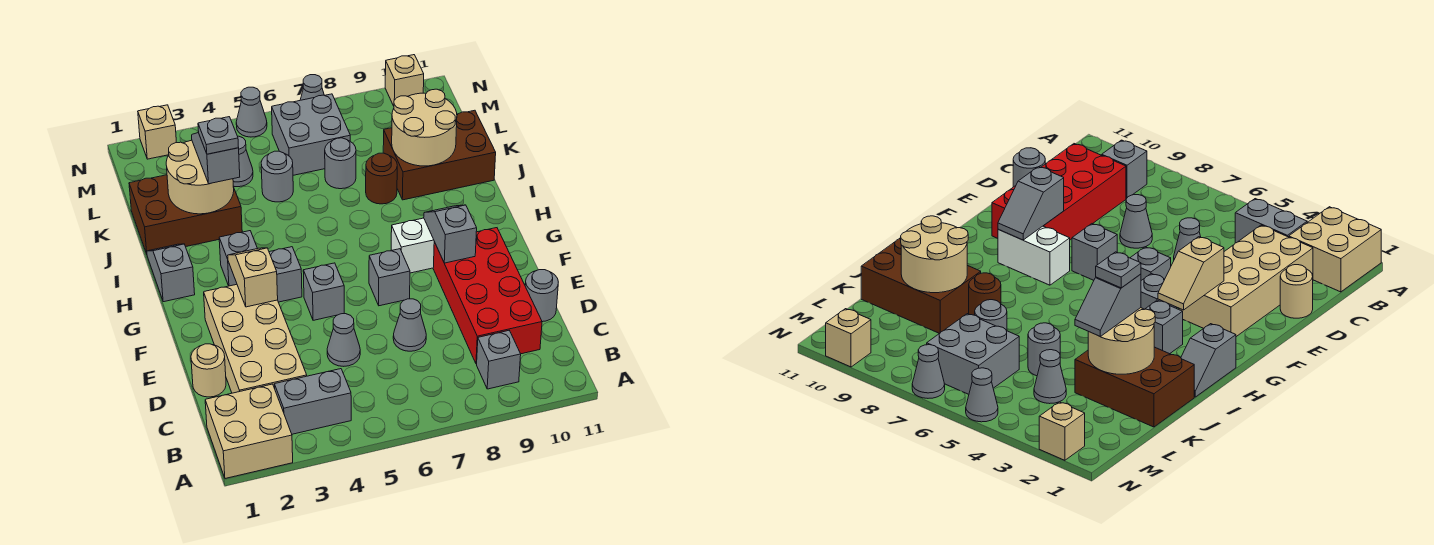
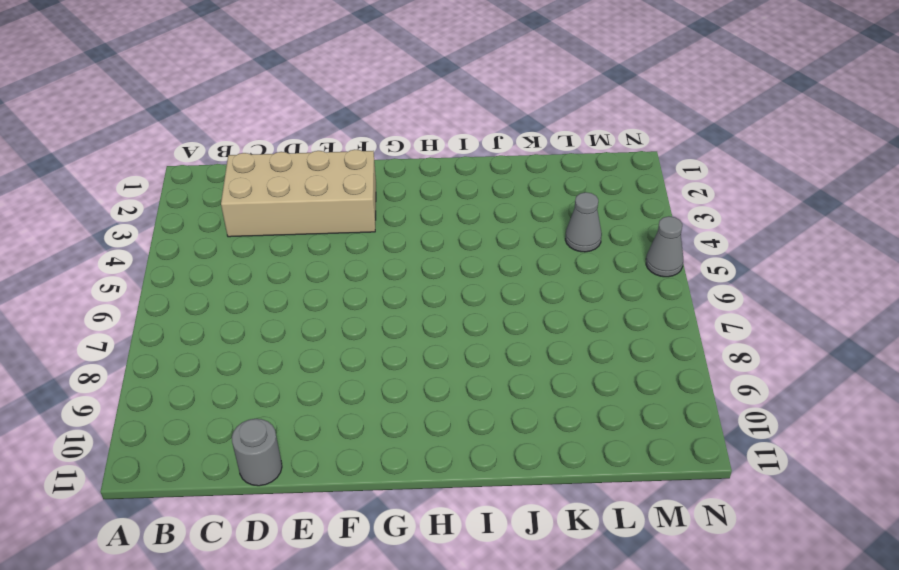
none -> tan 2x2 brick [205,384,293,479]
none -> grey 1x2 brick [275,369,351,434]
none -> grey 1x1 brick [477,331,521,389]
none -> red 2x4 brick [433,228,542,364]

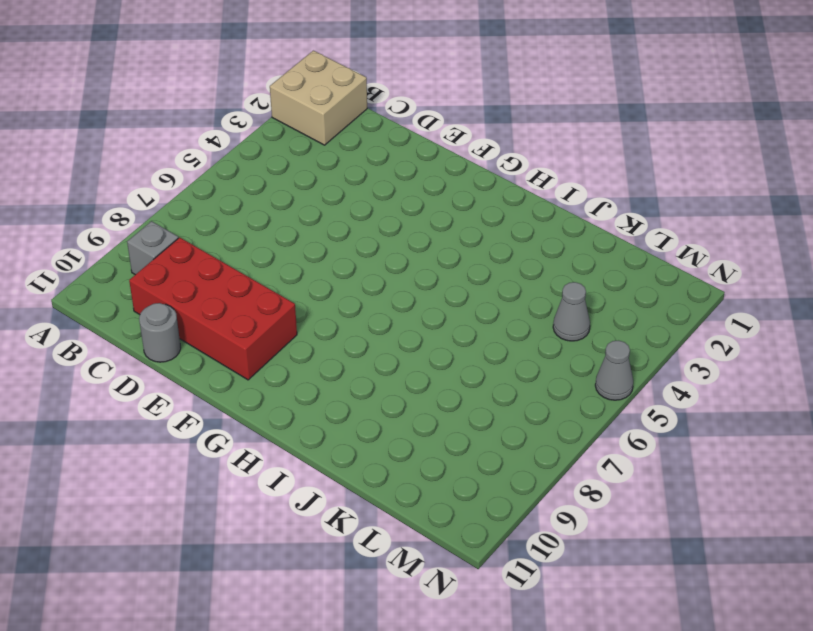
none -> grey 1x2 brick [275,369,351,434]
none -> tan 2x4 brick [204,284,307,393]
none -> tan 1x1 round brick [191,344,226,397]
none -> grey 1x1 cone [327,314,360,366]

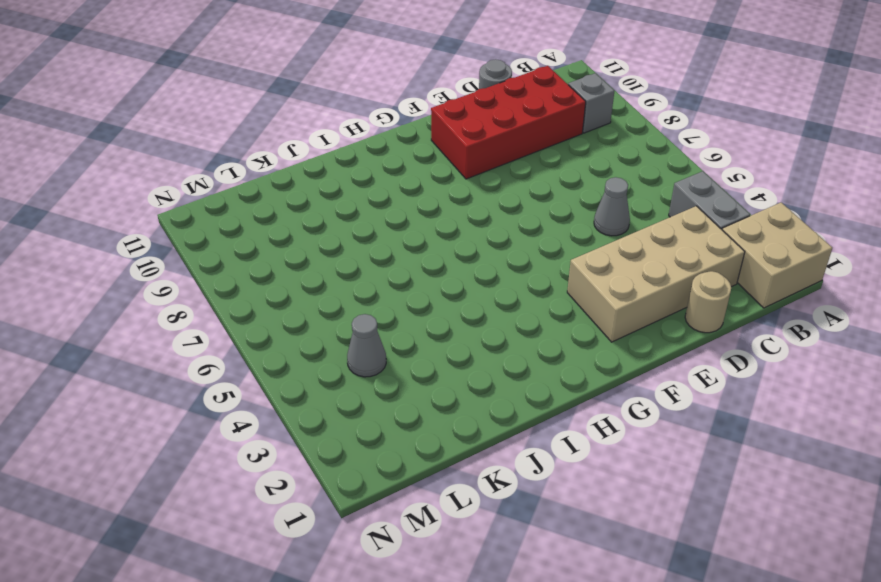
none -> grey 1x1 cone [393,299,426,351]
none -> grey 1x1 brick [303,263,344,320]
none -> grey 1x1 brick [369,249,410,306]
none -> grey 1x1 brick [269,247,302,302]

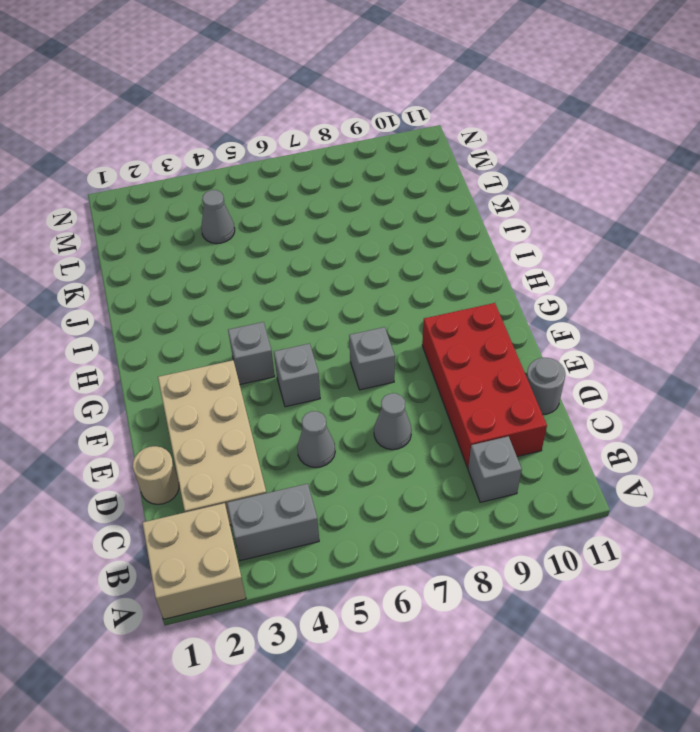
none -> white 1x2 brick [391,218,434,273]
none -> grey 1x2 slope [147,244,195,302]
none -> grey 1x1 brick [219,231,257,286]
none -> brown 2x3 brick [129,175,242,254]

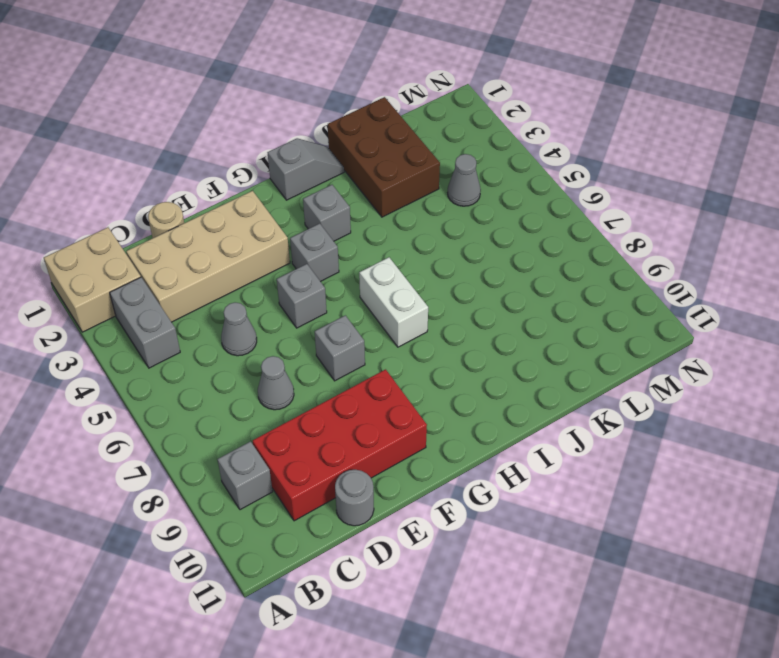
white 1x2 brick [359,257,428,347] -> white 1x2 brick moved to [391,218,434,273]
none -> brown 1x1 round brick [366,153,397,204]
none -> brown 2x3 brick [383,110,496,200]
none -> grey 1x1 round brick [261,151,293,202]
none -> grey 1x1 round brick [325,138,356,189]

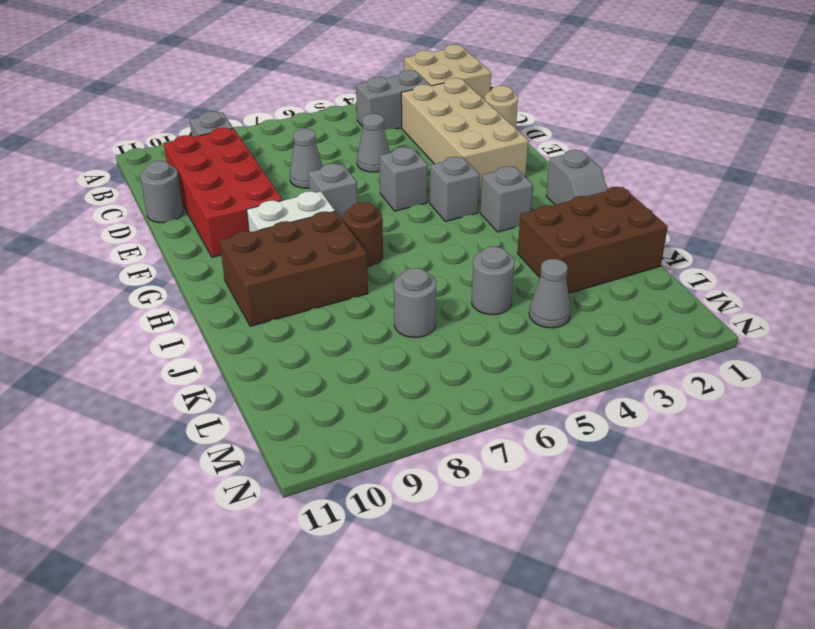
brown 1x1 round brick [343,202,383,267] -> brown 1x1 round brick moved to [366,153,397,204]
brown 2x3 brick [220,211,368,326] -> brown 2x3 brick moved to [383,110,496,200]
none -> grey 2x2 brick [272,94,350,175]
none -> tan 1x1 brick [138,105,177,159]
none -> grey 1x1 cone [236,87,267,137]
none -> grey 1x1 cone [300,75,324,100]

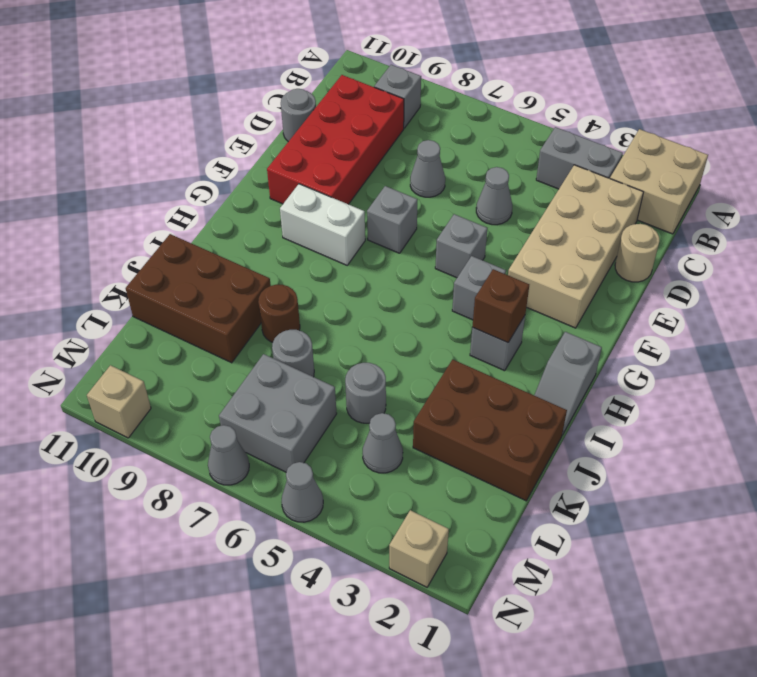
brown 1x1 brick [472,269,529,343] -> none
none -> tan 1x2 slope [228,248,278,307]
none -> grey 1x2 slope [424,205,477,263]
none -> tan 2x2 round brick [166,140,234,214]
none -> tan 2x2 round brick [392,89,457,166]

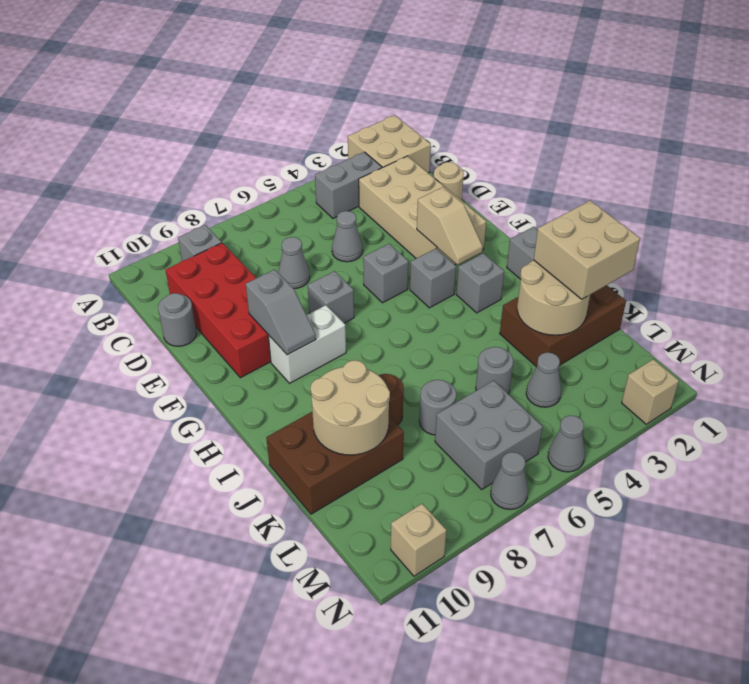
tan 2x2 brick [534,201,640,299] -> none
none -> grey 1x2 slope [192,133,240,184]
none -> grey 1x1 plate [198,117,239,154]

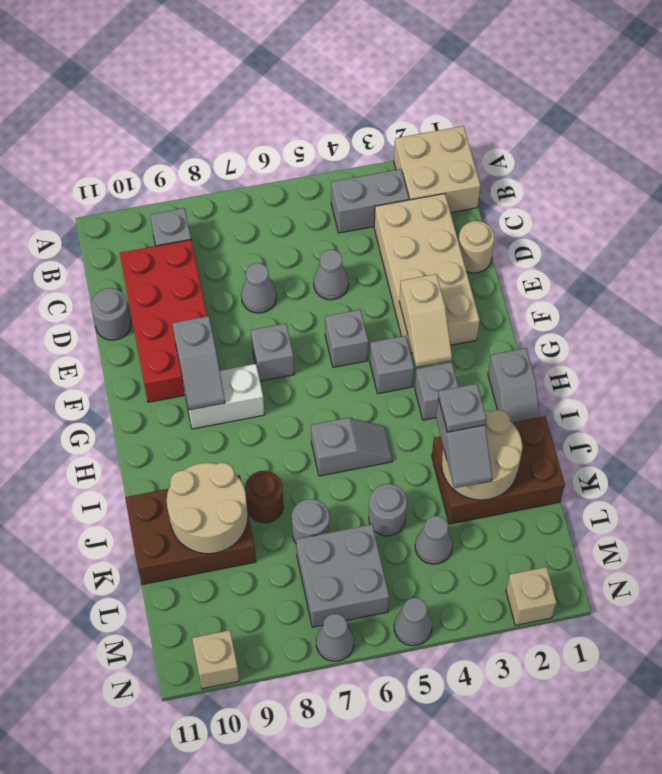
grey 1x2 slope [311,418,392,476] -> none

